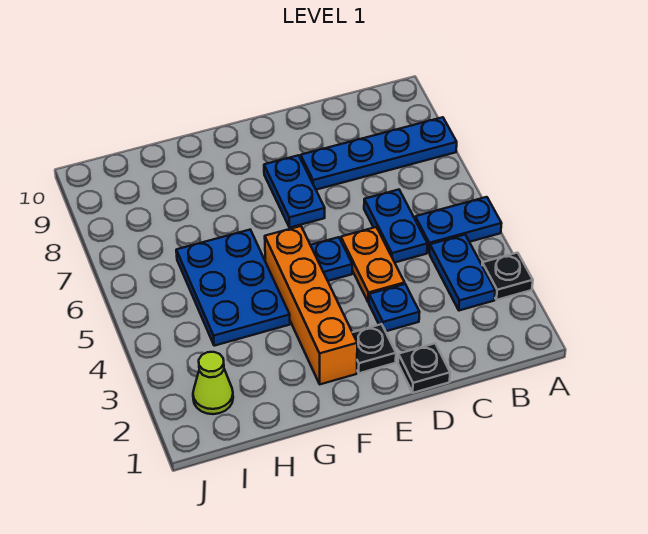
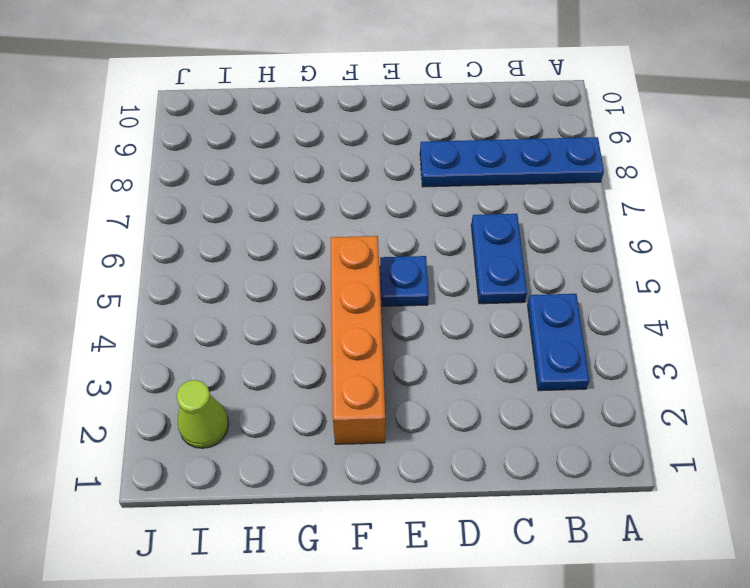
none -> black 1x1 plate [482,253,533,300]
none -> blue 1x2 plate [415,197,502,253]
none -> black 1x1 plate [398,343,450,393]

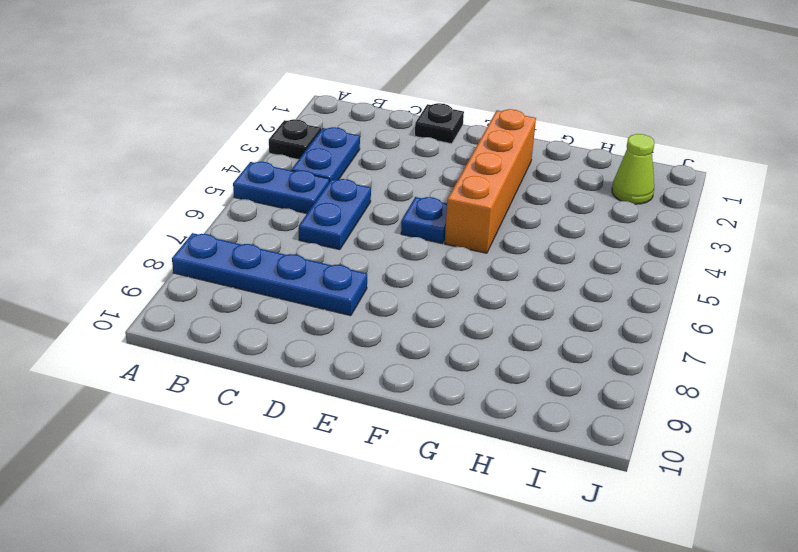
none -> blue 1x1 plate [369,284,420,331]
none -> orange 1x2 plate [341,227,405,303]
none -> black 1x1 plate [353,324,396,373]

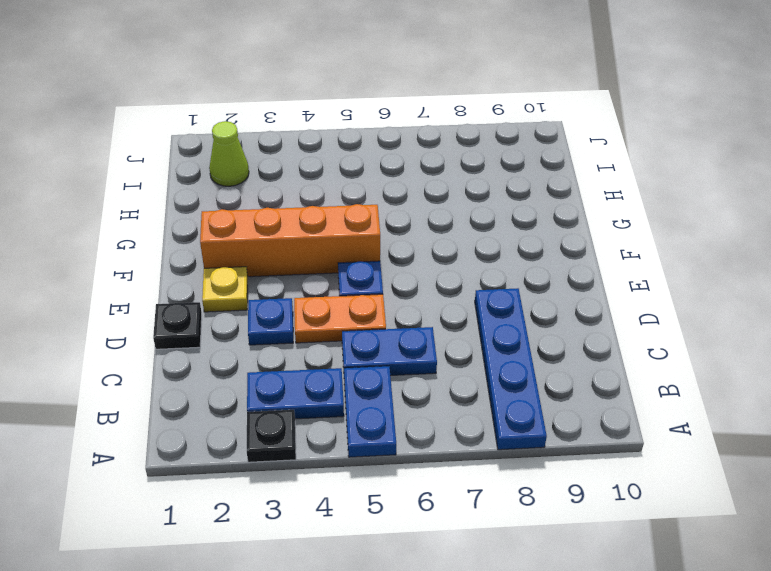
yellow 1x1 plate [202,267,248,312] -> black 1x1 plate [353,324,396,373]
none -> blue 1x2 plate [264,155,325,228]
none -> blue 2x3 plate [176,230,290,346]

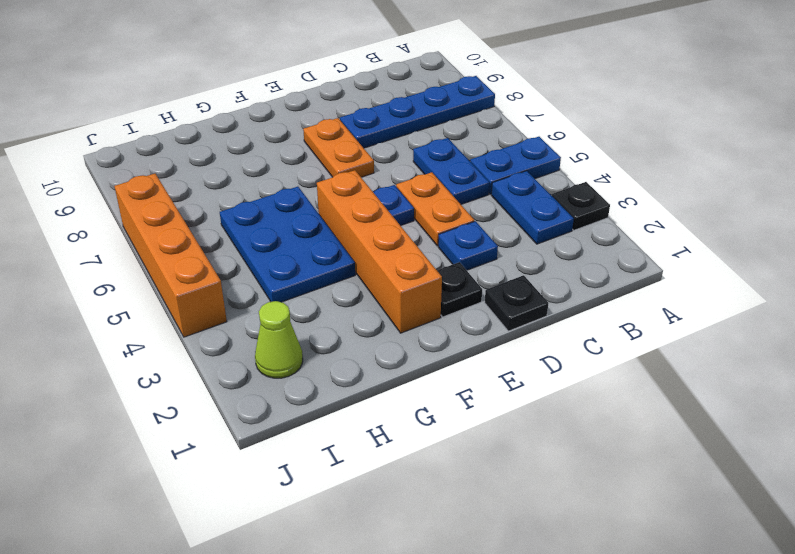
orange 1x2 plate [303,118,374,177] -> blue 1x2 plate [264,155,325,228]
orange 1x4 brick [115,174,227,337] -> none

